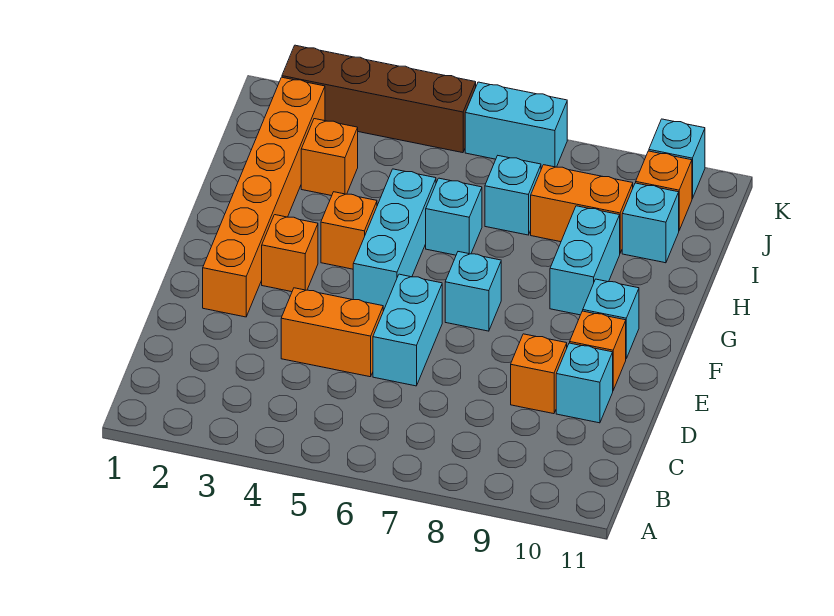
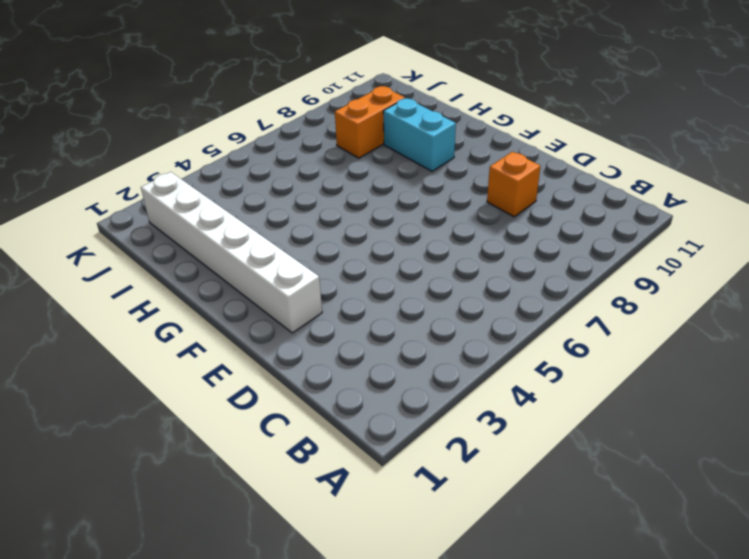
white 1x6 brick [141,172,322,333] -> orange 1x6 brick [203,77,325,317]
none -> orange 1x2 brick [281,288,383,377]
none -> cyan 1x2 brick [373,274,442,386]
none -> cyan 1x1 brick [556,343,613,423]

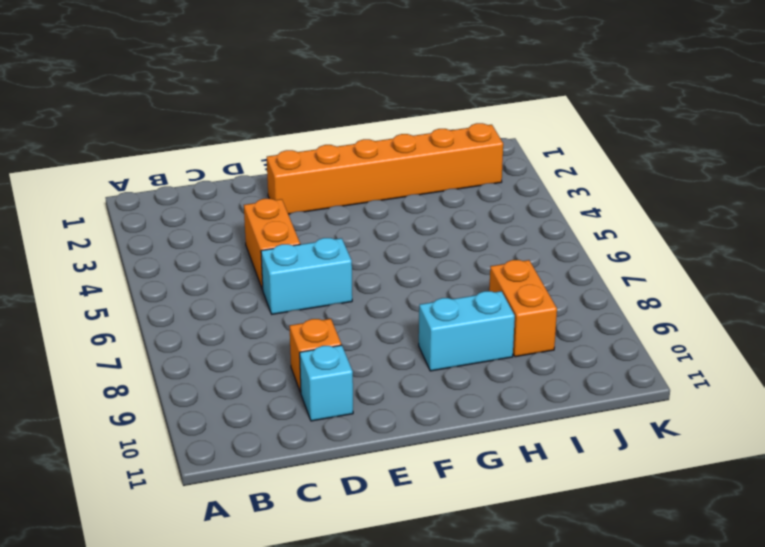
none -> orange 1x1 brick [570,311,626,390]
none -> orange 1x1 brick [262,215,318,292]
none -> cyan 1x3 brick [353,169,436,310]

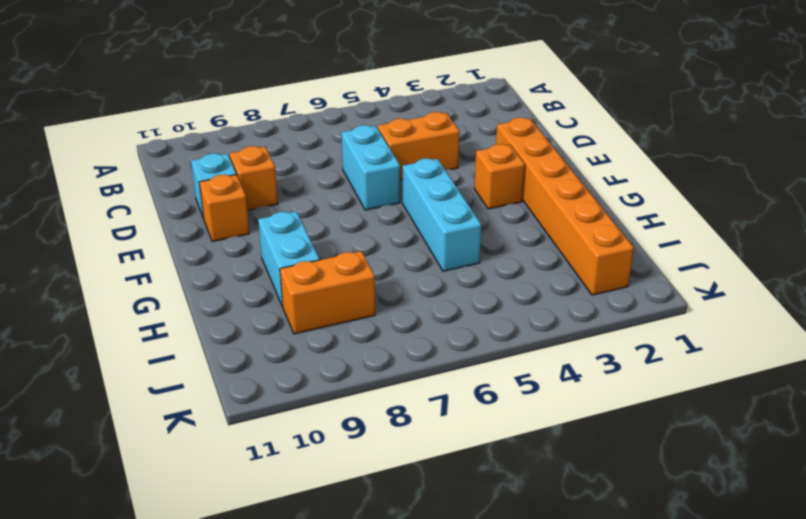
none -> cyan 1x1 brick [445,252,501,331]
none -> cyan 1x1 brick [583,279,639,358]
none -> orange 1x1 brick [321,192,377,269]

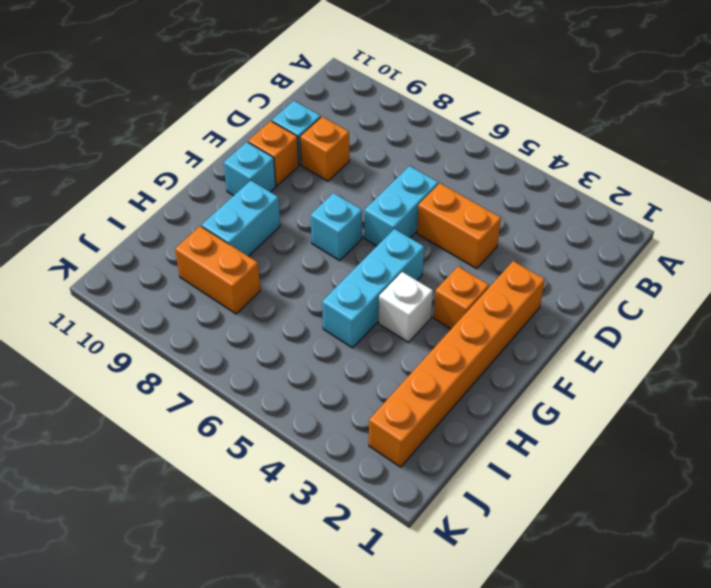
white 1x1 brick [379,272,433,342] -> orange 1x1 brick [321,192,377,269]
none -> cyan 1x1 brick [426,178,482,255]
none -> orange 1x1 brick [301,119,358,196]
none -> cyan 1x1 brick [485,156,541,235]

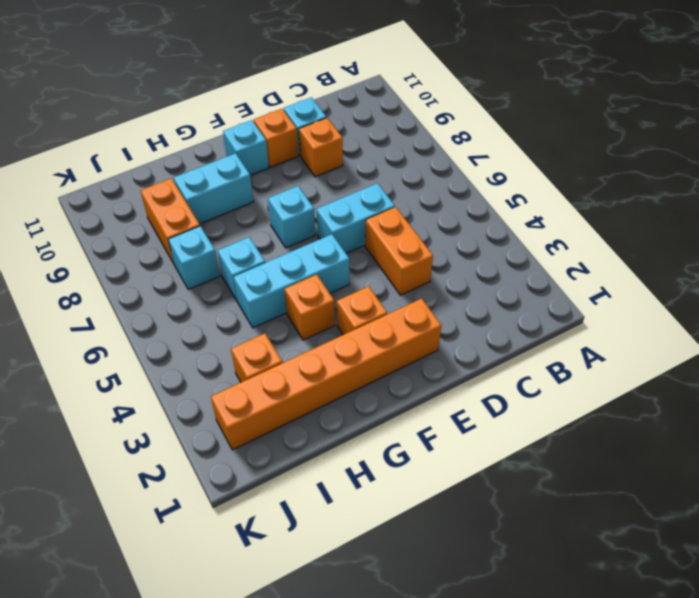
none -> cyan 1x1 brick [622,183,679,263]
none -> orange 1x1 brick [636,151,692,230]
none -> brown 1x4 brick [282,45,476,153]

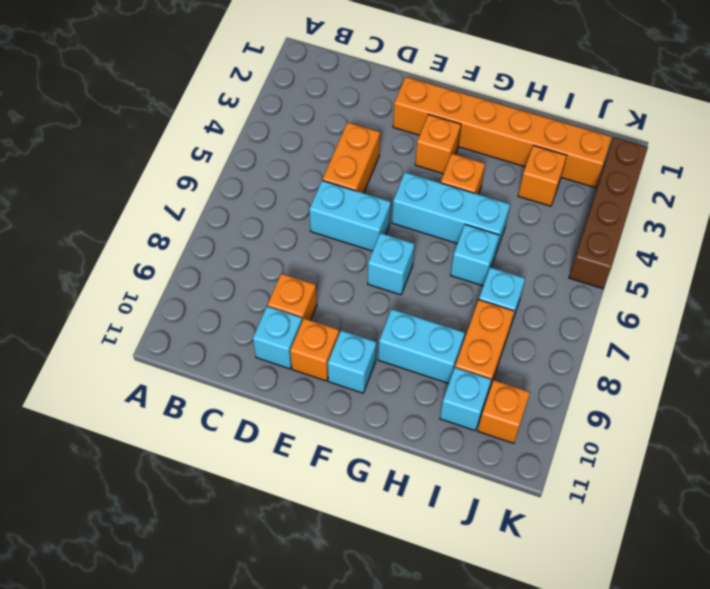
none -> cyan 1x2 brick [465,82,567,168]
none -> cyan 1x1 brick [649,119,705,199]

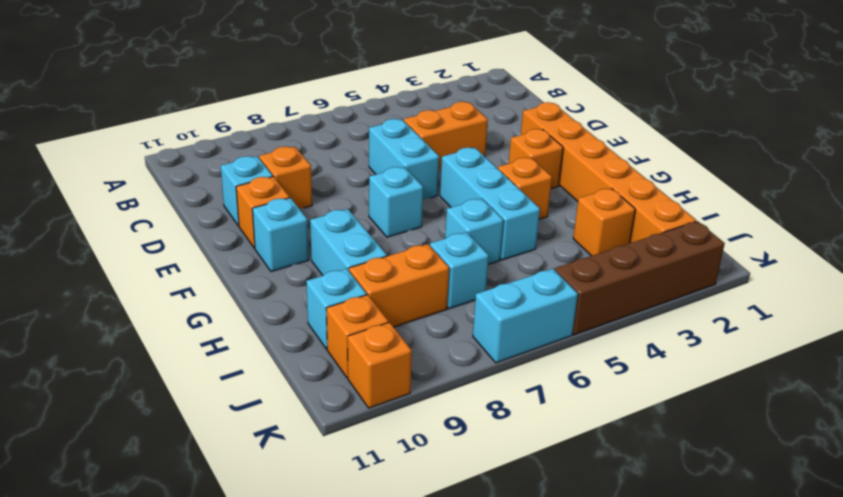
orange 1x1 brick [348,322,412,408] -> cyan 1x1 brick [649,119,705,199]

